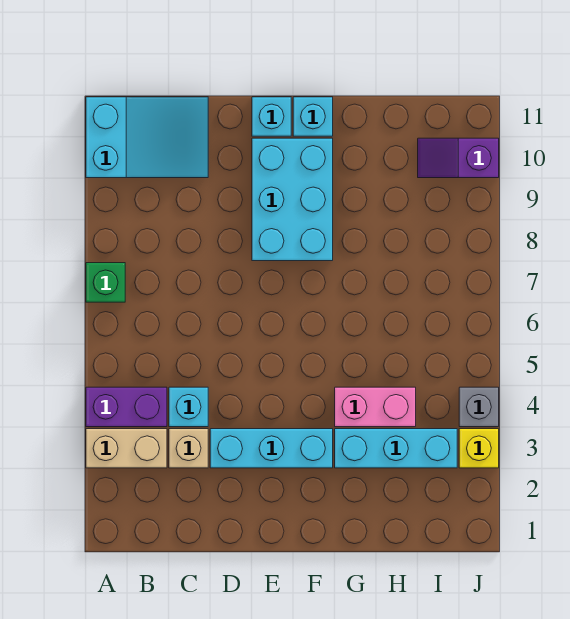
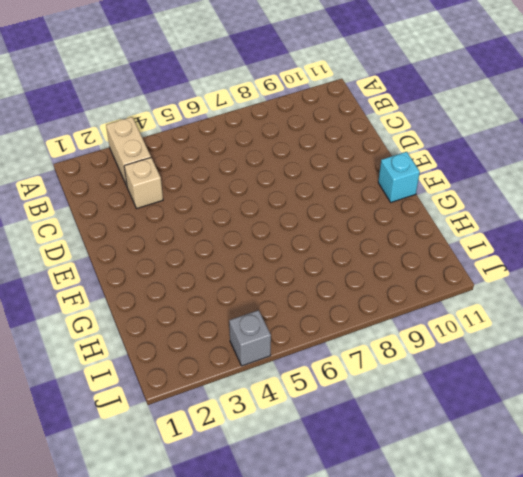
none -> purple 1x2 brick [86,387,167,427]
none -> green 1x1 brick [86,263,125,302]
none -> cyan 2x3 slope [86,97,208,178]

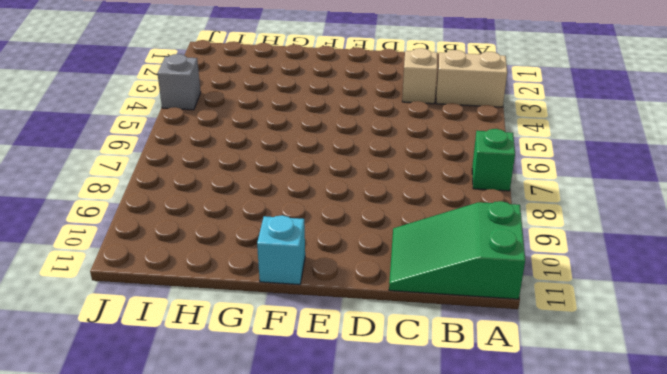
green 2x3 slope [389,201,525,299] -> cyan 2x3 slope [86,97,208,178]
none -> purple 1x2 brick [86,387,167,427]
none -> cyan 1x1 brick [169,387,208,427]
none -> cyan 1x3 brick [210,429,333,468]

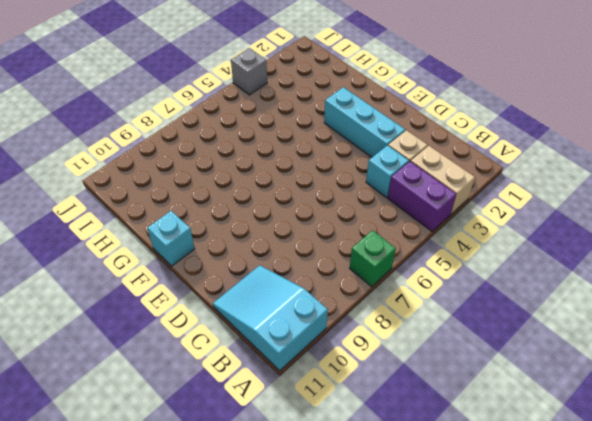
none -> cyan 2x3 brick [252,138,333,261]
none -> cyan 1x1 brick [252,97,291,136]
none -> cyan 1x3 brick [335,429,457,468]

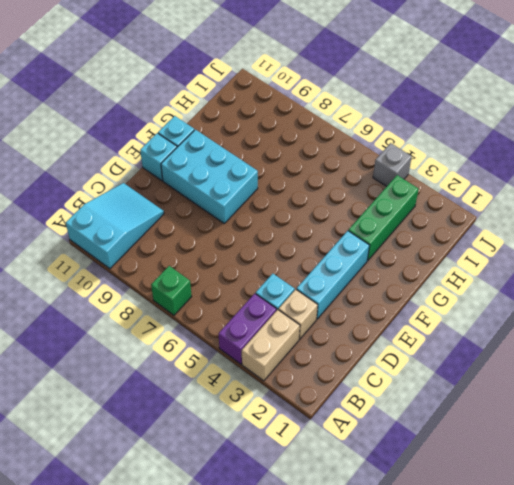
green 1x3 brick [348,175,419,261] -> cyan 1x3 brick [335,429,457,468]
none -> pink 1x2 brick [335,387,416,427]
none -> purple 1x2 slope [418,138,499,178]
none -> yellow 1x1 brick [459,429,499,468]

